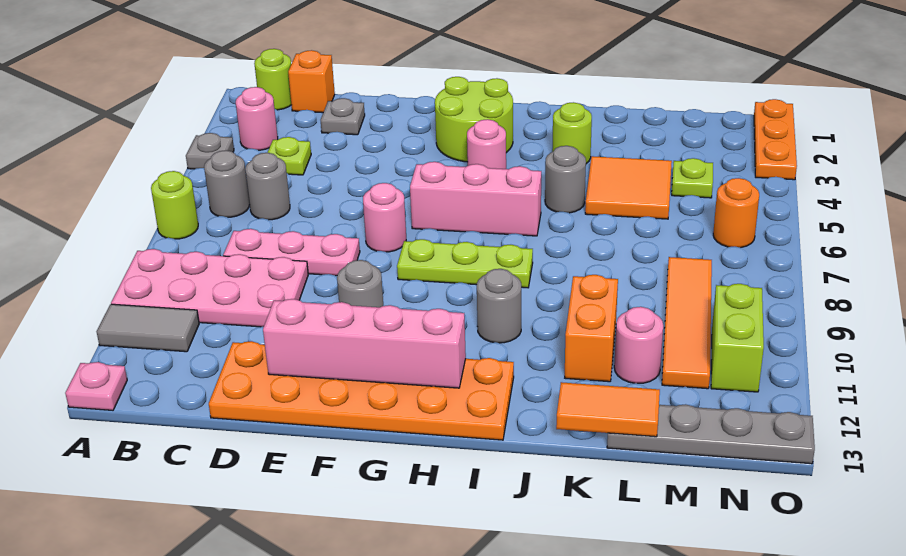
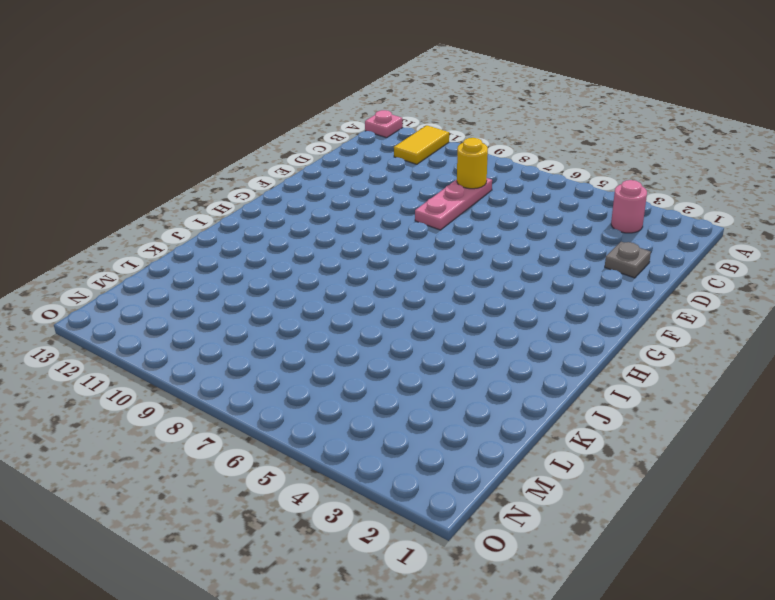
yellow 1x2 tile [394,125,449,164] -> grey 1x2 tile [96,304,199,352]
yellow 1x1 round brick [457,138,488,189] -> none
none -> grey 1x1 plate [186,133,234,169]
none -> lime 1x1 round brick [151,171,198,239]
none -> pink 2x4 plate [111,249,308,327]
none -> lime 1x1 round brick [254,49,291,110]

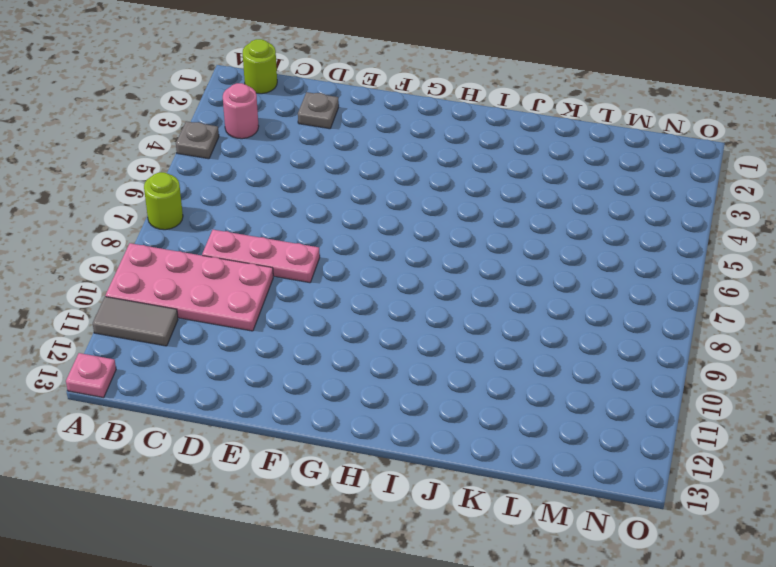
none -> grey 1x1 round brick [204,150,250,217]
none -> orange 1x1 brick [288,50,335,113]
none -> lime 1x1 plate [267,137,311,175]
none -> grey 1x1 round brick [245,153,290,220]

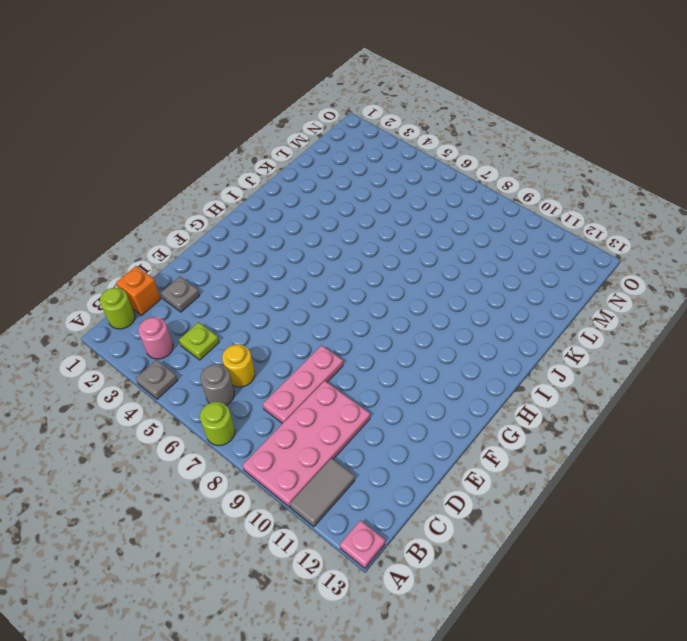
yellow 1x1 round brick [222,344,255,387] -> grey 1x1 round brick [245,153,290,220]
none -> orange 2x6 plate [209,341,514,440]
none -> pink 1x1 round brick [363,183,406,252]
none -> grey 1x1 round brick [337,260,383,307]
none -> lime 2x2 round brick [435,77,513,162]

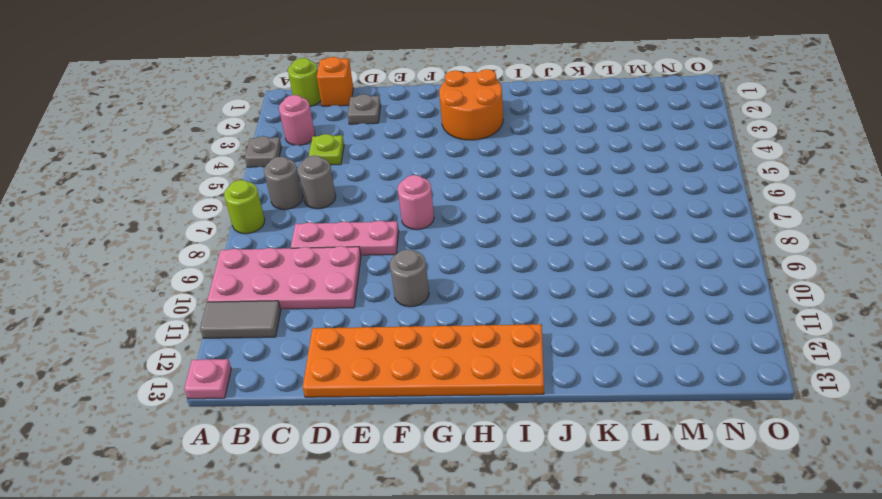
orange 2x2 round brick [439,69,503,140] -> lime 2x2 round brick [435,77,513,162]
none -> pink 1x3 brick [410,162,541,236]
none -> lime 1x3 plate [397,239,533,288]
none -> pink 1x1 round brick [467,119,506,169]
none -> grey 1x1 round brick [477,269,521,343]

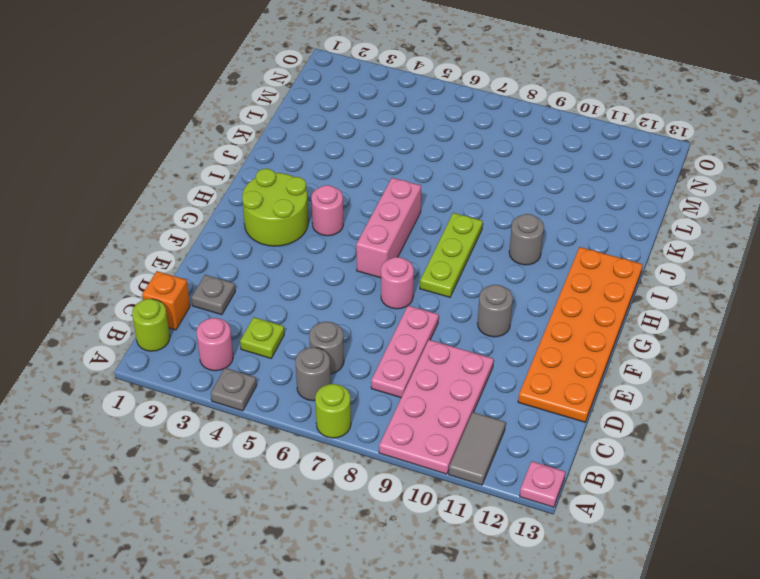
none -> lime 1x1 round brick [552,102,592,164]
none -> grey 1x1 round brick [545,146,586,213]
none -> orange 2x2 tile [585,156,672,219]
none -> orange 1x2 brick [565,275,618,382]

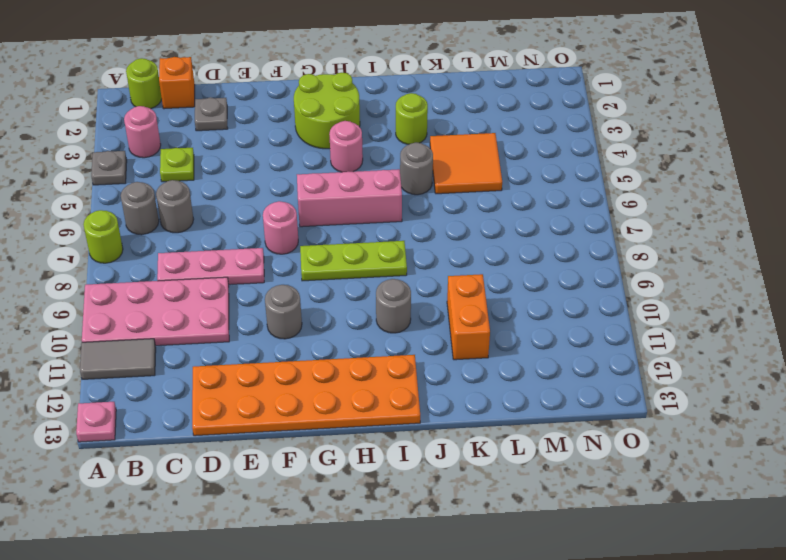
none -> pink 1x1 round brick [614,307,663,383]
none -> grey 1x4 plate [607,404,815,464]
none -> lime 1x1 plate [672,158,713,198]
none -> orange 1x4 tile [662,257,712,389]

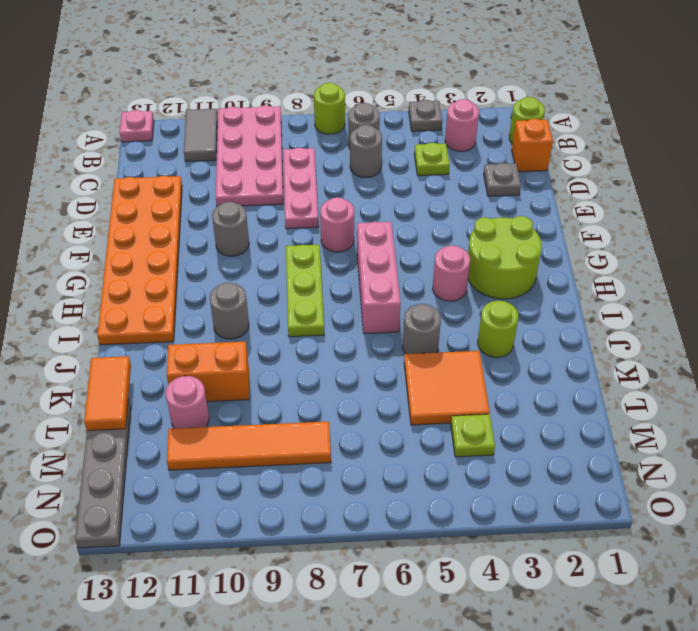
none -> orange 1x1 round brick [713,178,759,248]
none -> lime 1x2 brick [711,284,764,392]
none -> orange 1x3 plate [754,99,797,180]
none -> pink 1x4 brick [263,299,466,388]

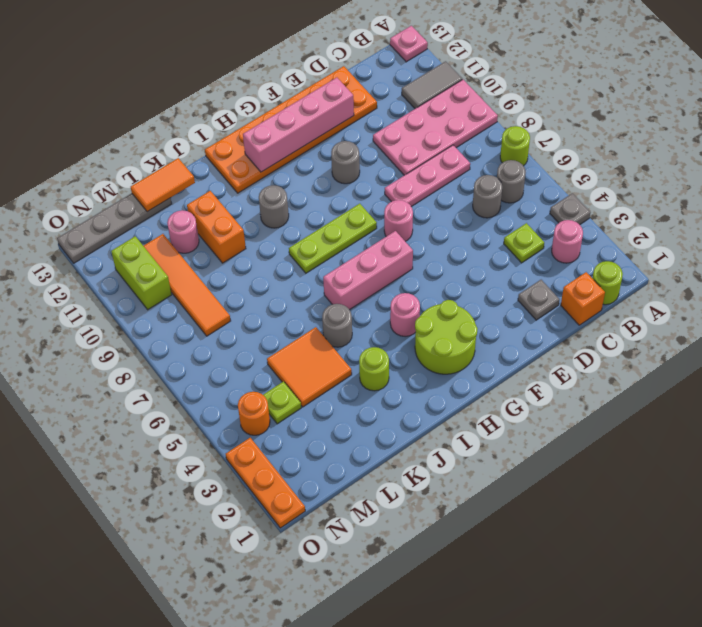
orange 1x1 round brick [238,392,270,435] -> orange 1x1 round brick moved to [713,178,759,248]

